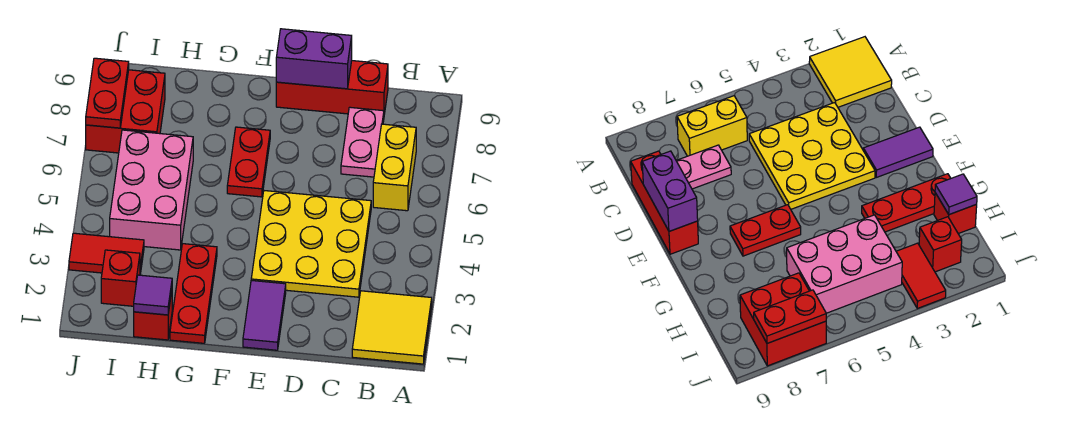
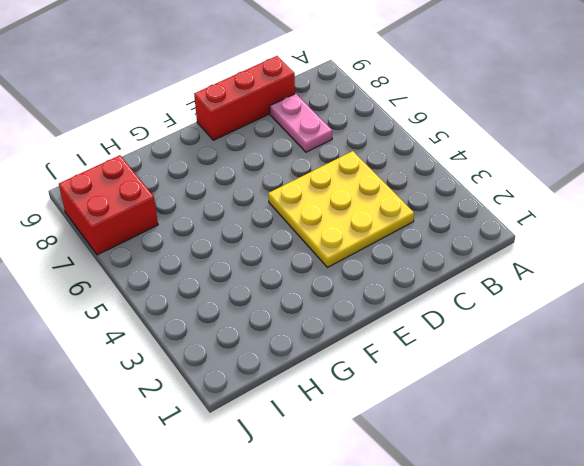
none -> yellow 2x2 tile [352,291,432,364]
none -> yellow 1x2 brick [373,124,416,211]
none -> purple 1x2 tile [243,280,286,350]

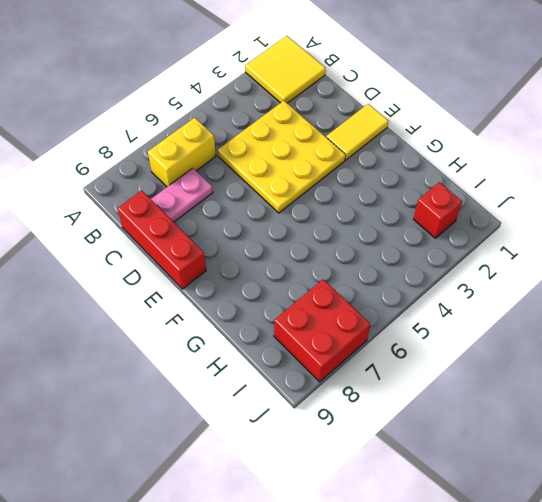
yellow 1x2 tile [326,104,389,160] -> purple 1x2 tile [243,280,286,350]
none -> red 1x2 plate [227,127,270,197]
none -> red 1x3 plate [170,244,217,343]
none -> red 1x1 brick [134,292,172,340]

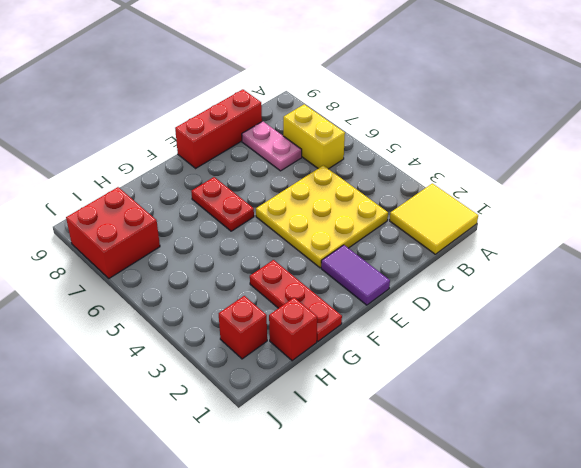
none -> pink 2x3 brick [110,130,193,250]
none -> red 1x2 tile [69,233,144,274]
none -> purple 1x2 brick [276,29,352,89]

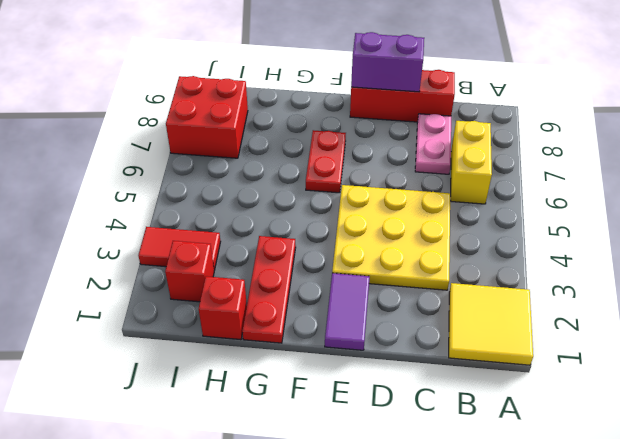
none -> pink 2x3 brick [110,130,193,250]
none -> purple 1x1 tile [134,275,172,315]
none -> red 1x2 plate [86,58,129,128]

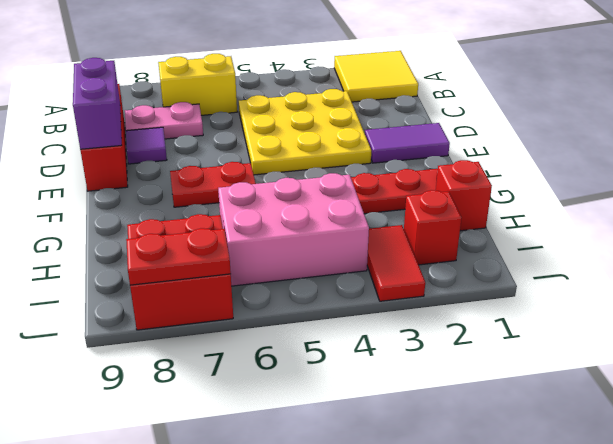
purple 1x1 tile [126,127,167,164] -> purple 1x1 tile moved to [134,275,172,315]

